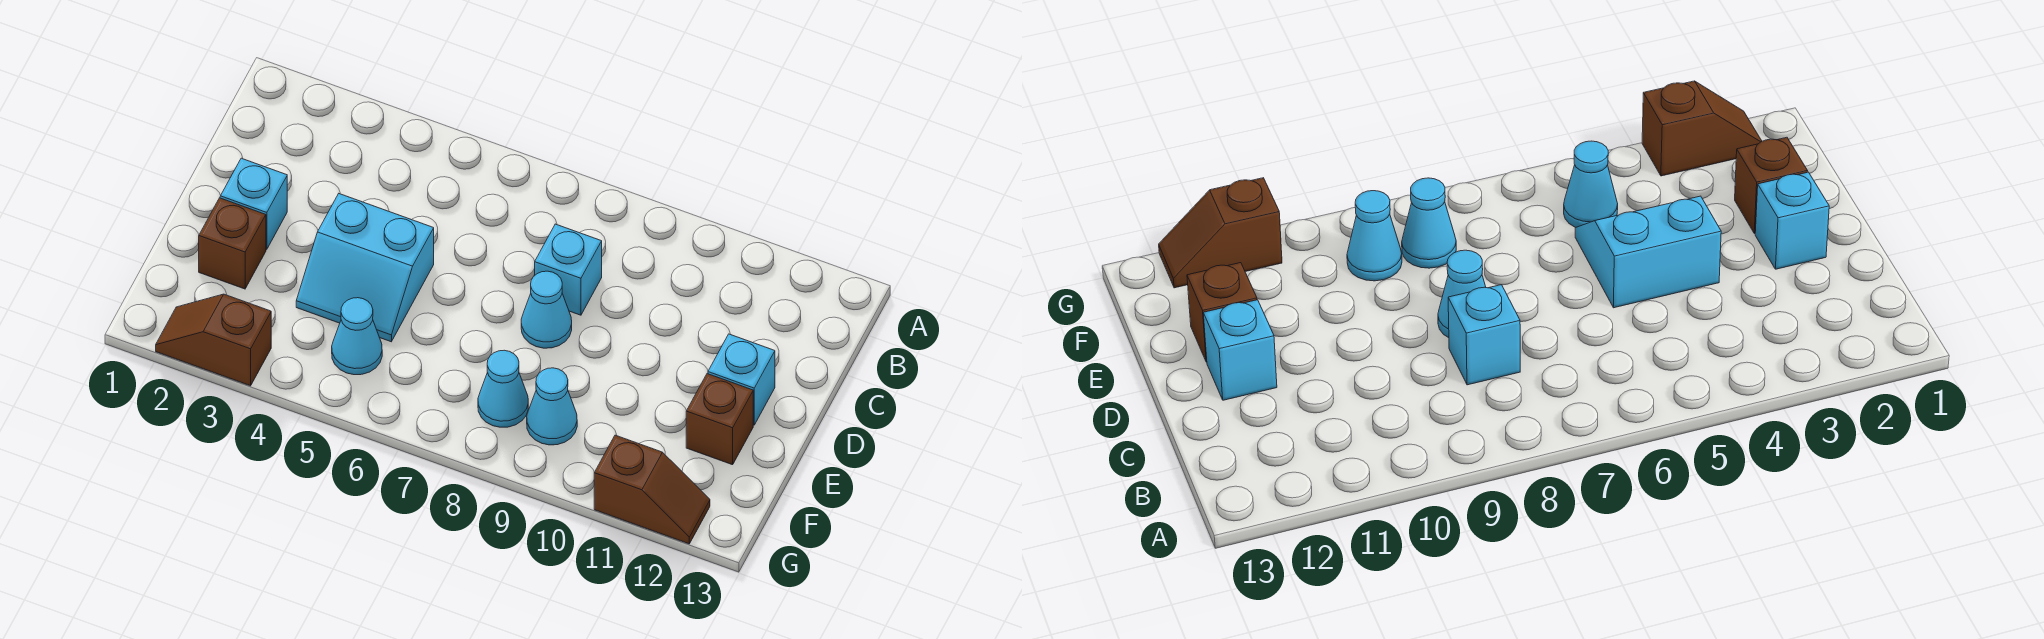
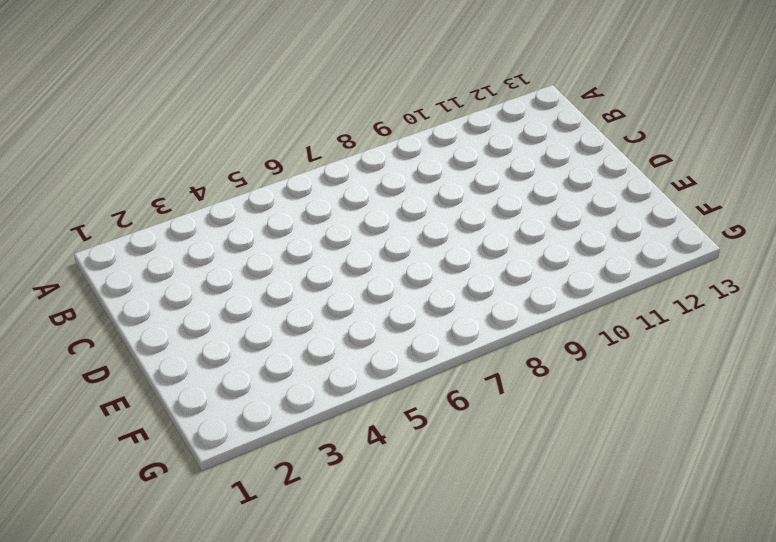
none -> cyan 1x1 brick [535,224,602,315]
none -> cyan 1x1 brick [220,158,287,249]
none -> cyan 2x2 slope [296,194,434,342]

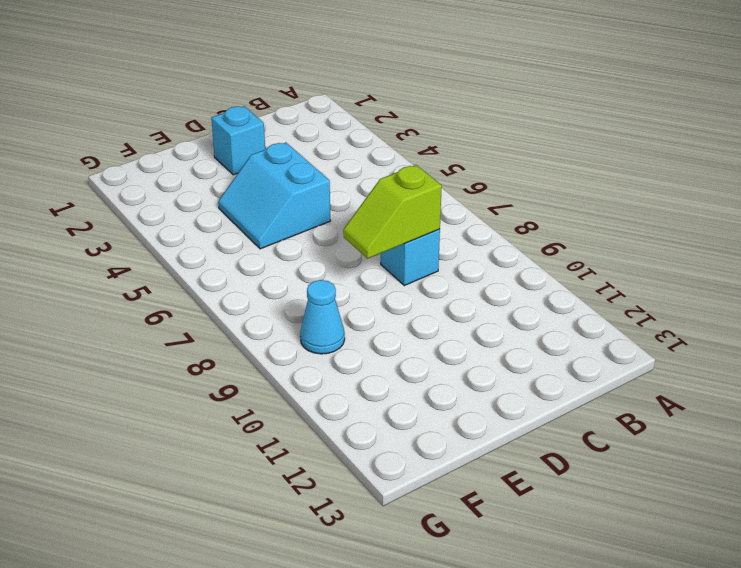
lime 1x2 slope [343,165,442,259] -> none
none -> cyan 1x1 cone [521,271,572,348]
none -> cyan 1x1 brick [708,334,775,425]
none -> brown 1x1 brick [199,198,266,289]

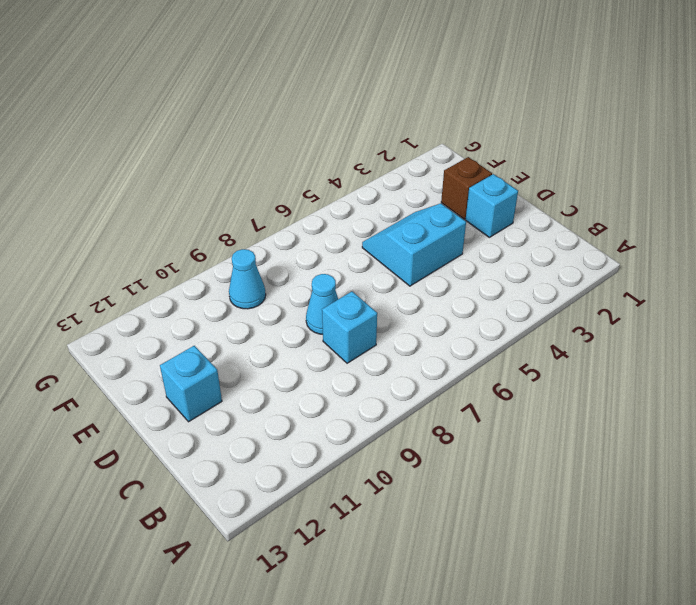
none -> brown 1x1 brick [686,374,753,465]
none -> cyan 1x1 cone [332,298,382,375]
none -> cyan 1x1 cone [478,350,528,427]

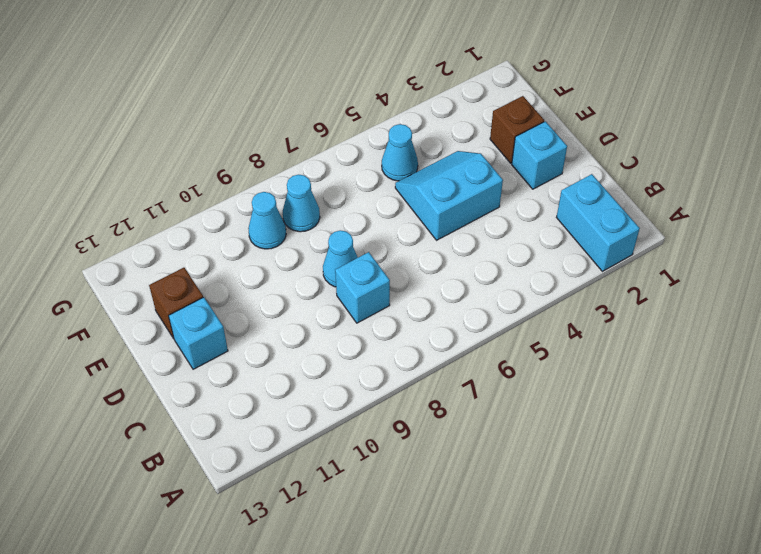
cyan 1x2 brick [556,174,640,271] -> none
none -> brown 1x2 slope [156,294,271,386]
none -> brown 1x2 slope [594,435,710,544]

